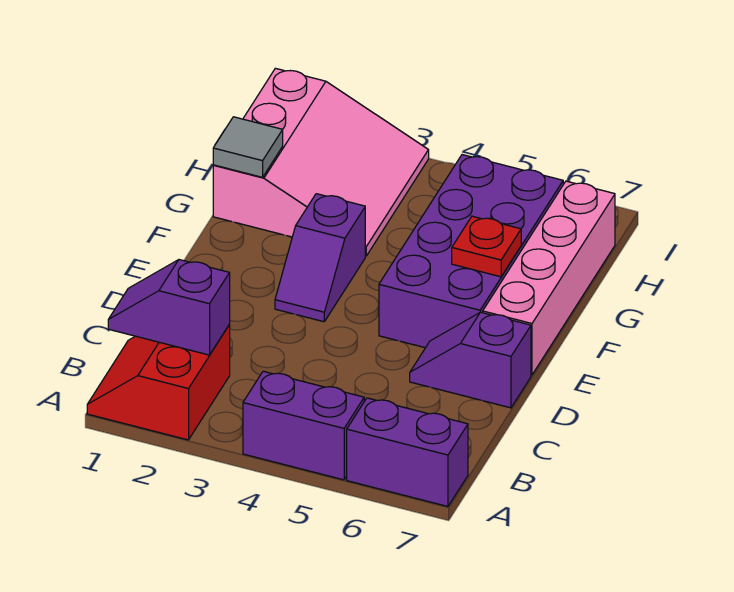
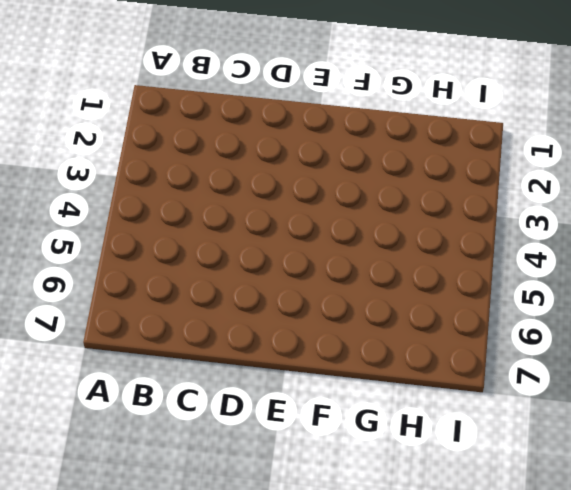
none -> red 2x2 slope [87,325,230,440]
none -> purple 1x2 brick [243,371,364,480]

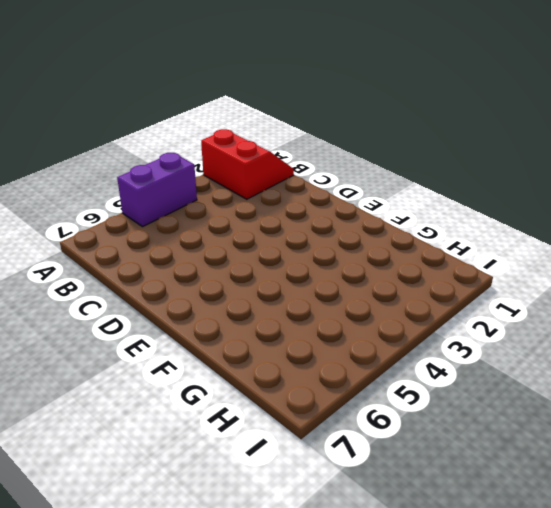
none -> purple 1x2 brick [347,398,468,506]
none -> purple 1x2 slope [410,312,531,408]

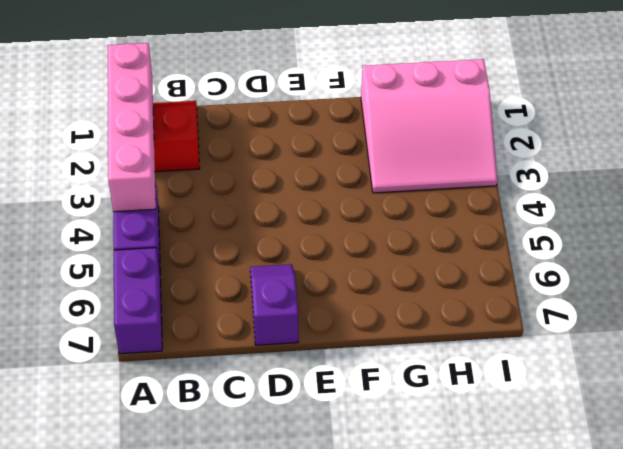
pink 1x4 brick [108,43,156,212] -> pink 1x4 brick turned to [483,181,615,375]
none -> purple 1x2 slope [275,194,365,322]
none -> purple 2x4 brick [379,155,563,348]

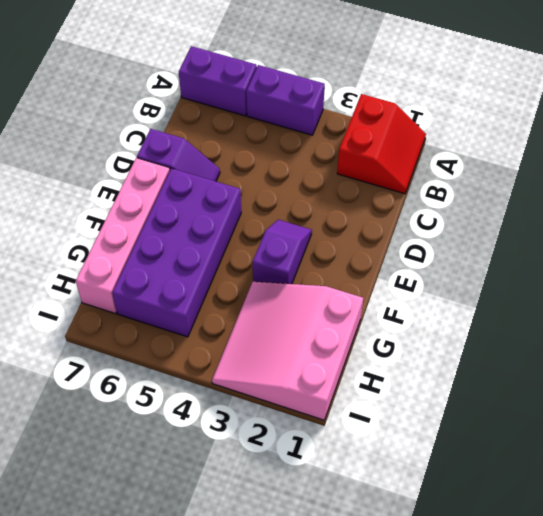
none -> purple 1x2 slope [108,260,230,355]
none -> red 1x1 plate [452,216,521,277]

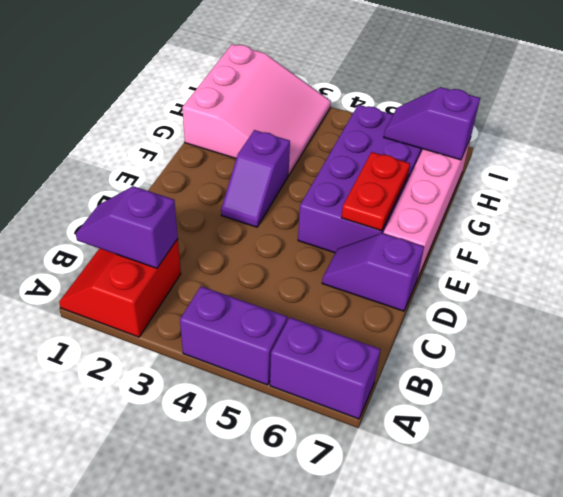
red 1x2 plate [341,152,410,231] -> red 1x1 plate [452,216,521,277]
purple 1x2 slope [384,87,480,160] -> none
none -> grey 1x1 tile [213,117,283,177]

